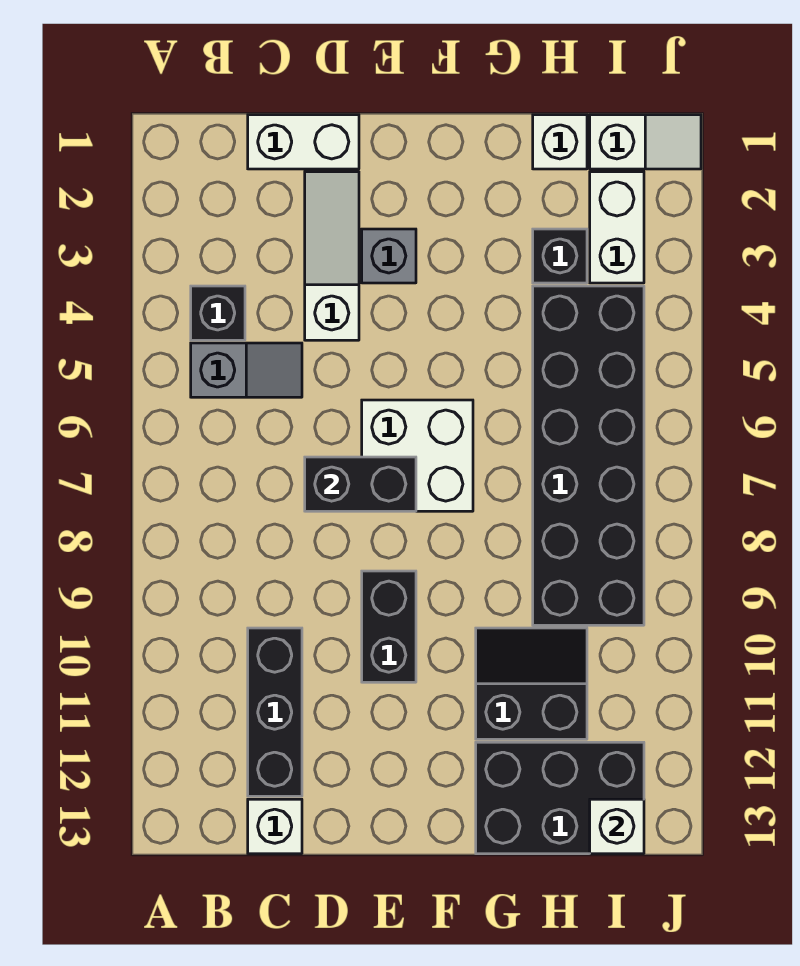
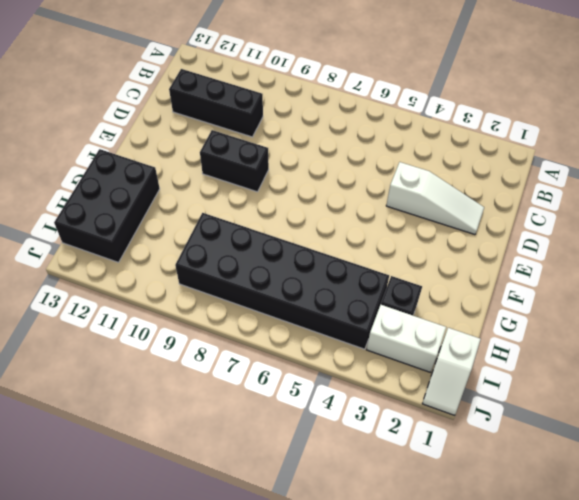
none -> black 1x1 brick [191,286,245,340]
none -> grey 1x2 slope [191,343,302,397]
none -> white 1x2 brick [248,115,359,169]

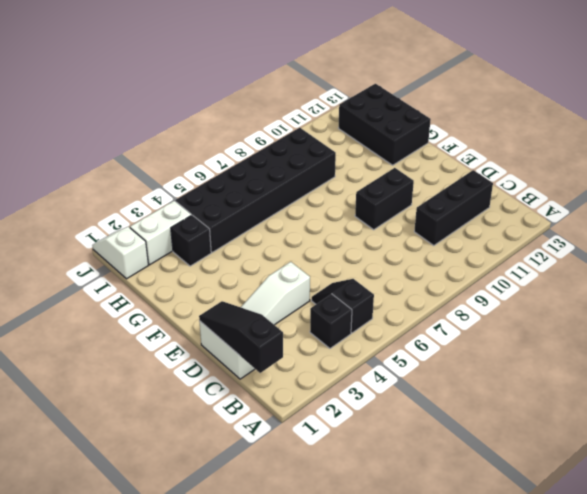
black 1x3 slope [199,301,283,373] -> none
black 1x2 slope [312,279,374,333] -> grey 1x2 slope [191,343,302,397]
none -> white 1x1 brick [248,799,302,854]
none -> grey 1x1 brick [362,229,416,283]
none -> white 2x2 brick [362,400,473,511]

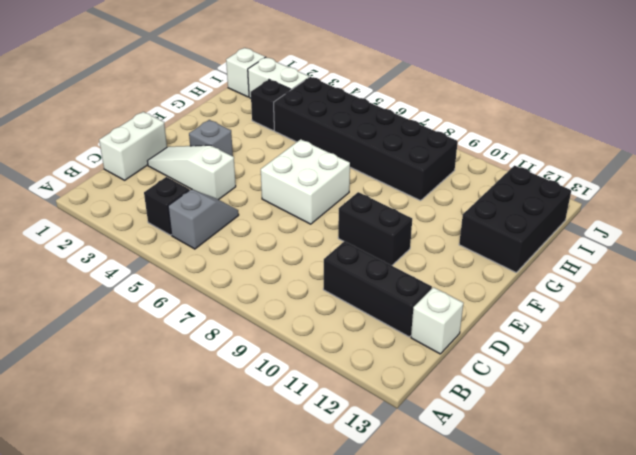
none -> black 2x2 slope [476,628,587,739]
none -> white 1x1 brick [533,115,587,169]
none -> black 1x2 brick [305,457,416,511]

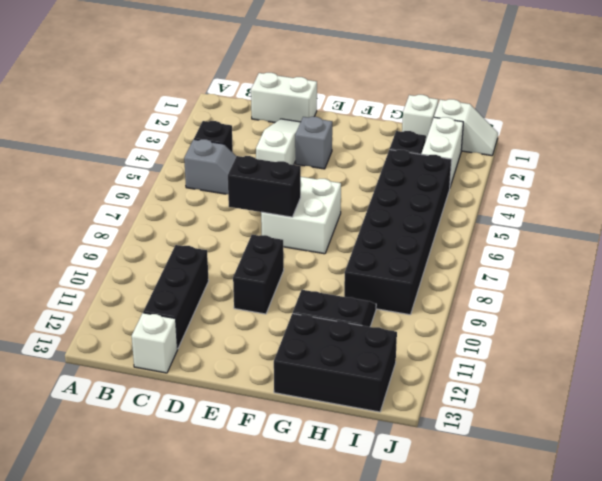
none -> white 1x1 brick [590,799,644,854]

